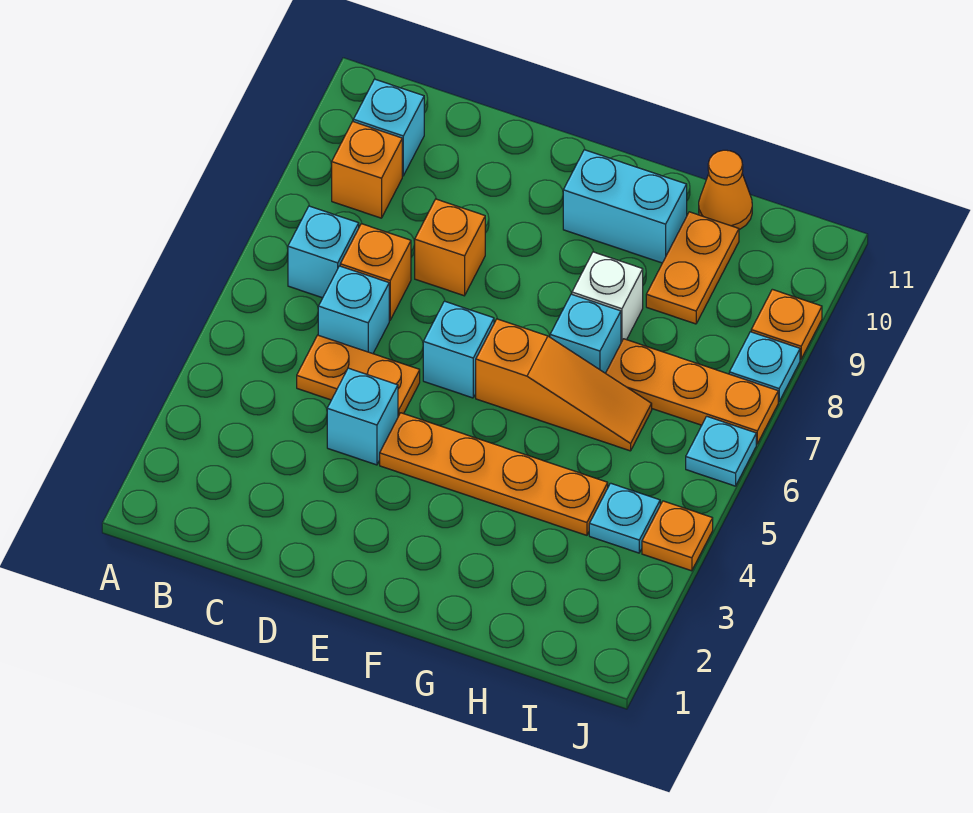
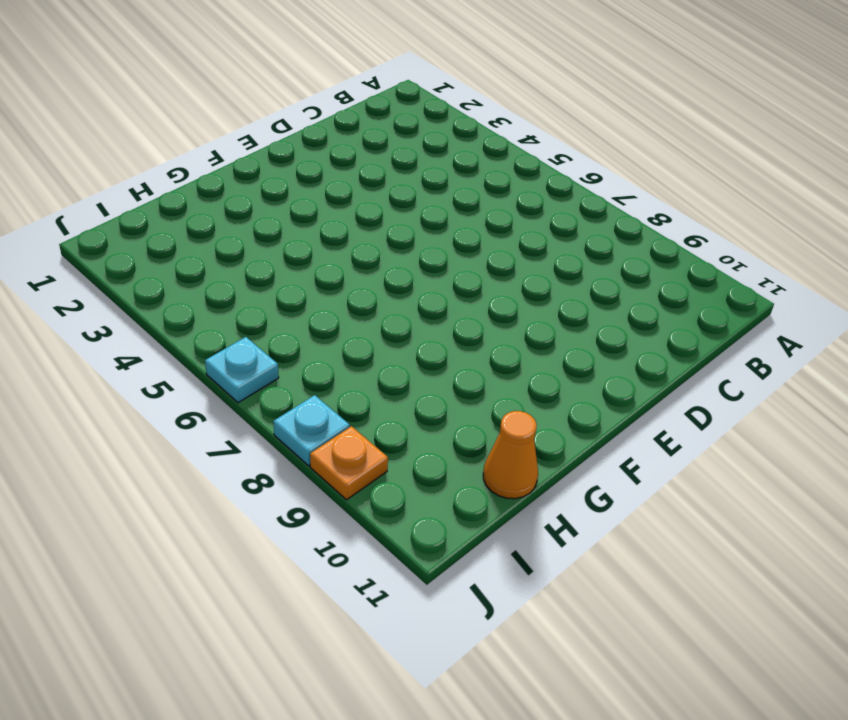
none -> cyan 1x1 brick [288,206,359,298]
none -> orange 1x1 brick [332,122,402,218]
none -> cyan 1x1 brick [353,79,424,176]

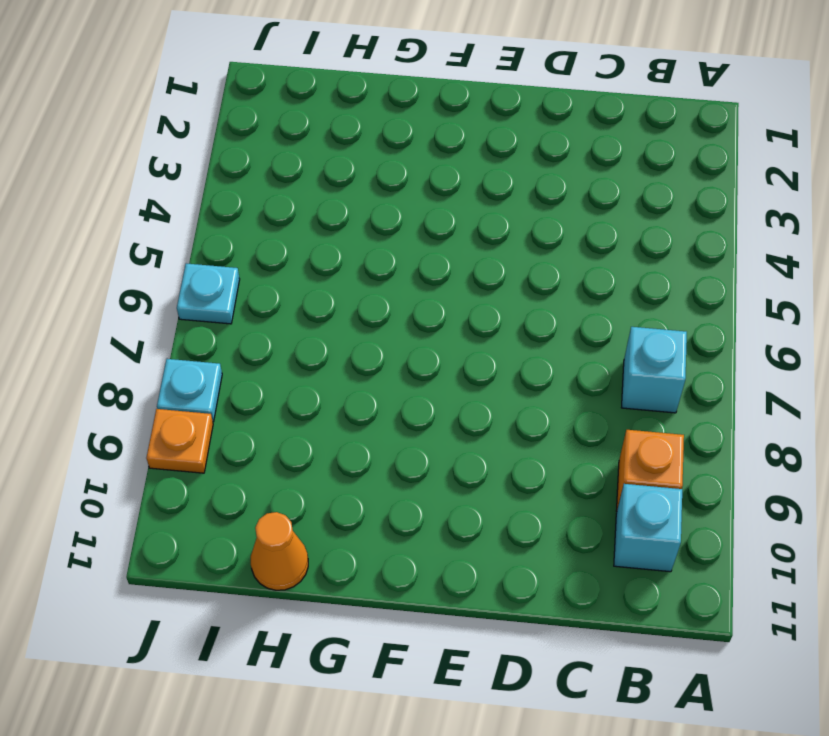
none -> orange 1x2 plate [297,335,420,416]
none -> cyan 1x1 brick [318,266,389,354]
none -> orange 1x1 brick [340,224,411,320]

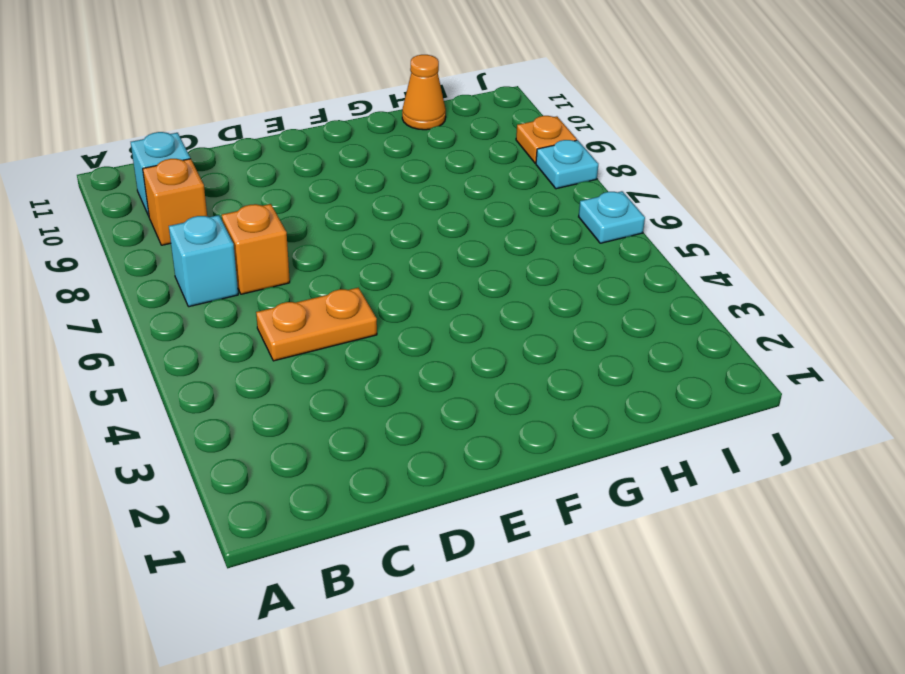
none -> cyan 1x1 brick [318,266,389,354]
none -> cyan 1x1 brick [327,368,398,465]
none -> orange 1x1 brick [415,199,485,296]

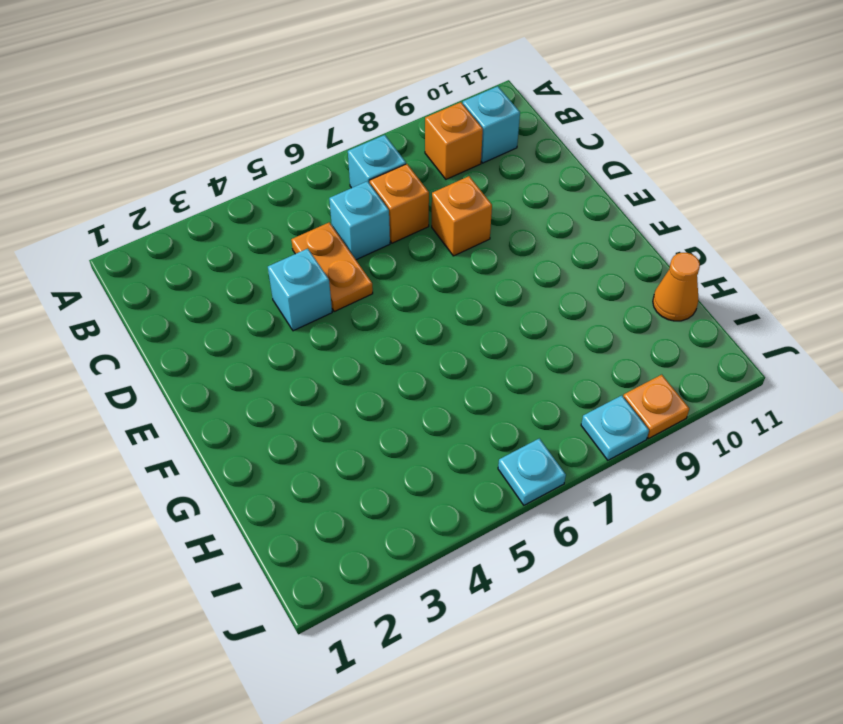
none -> orange 1x4 plate [380,413,608,535]
none -> cyan 1x1 brick [423,301,494,398]
none -> orange 1x3 slope [476,319,652,451]

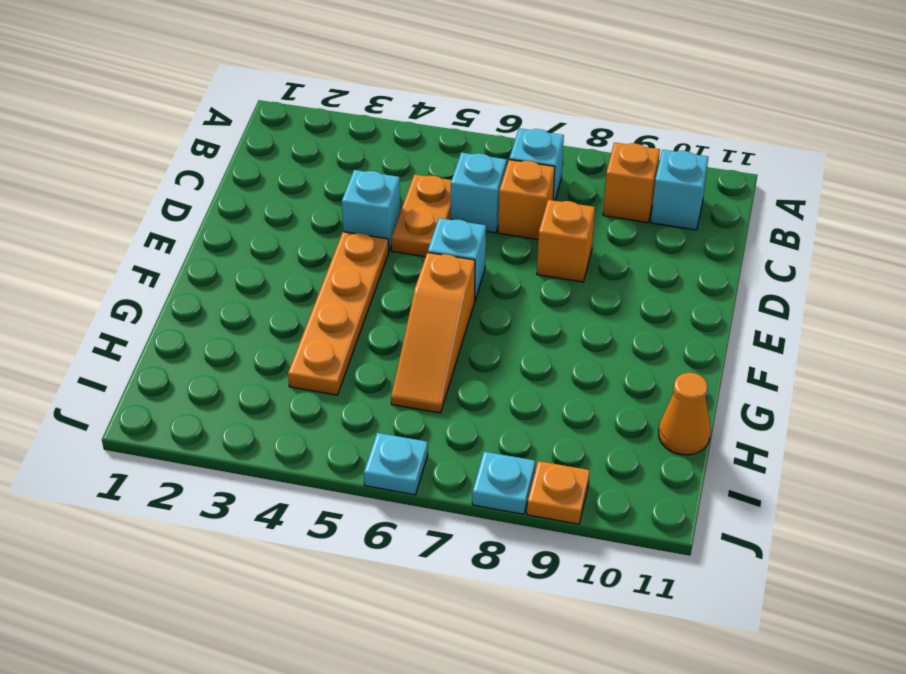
none -> cyan 1x2 brick [563,150,687,263]
none -> cyan 1x1 brick [550,294,621,373]
none -> white 1x1 brick [572,252,643,342]

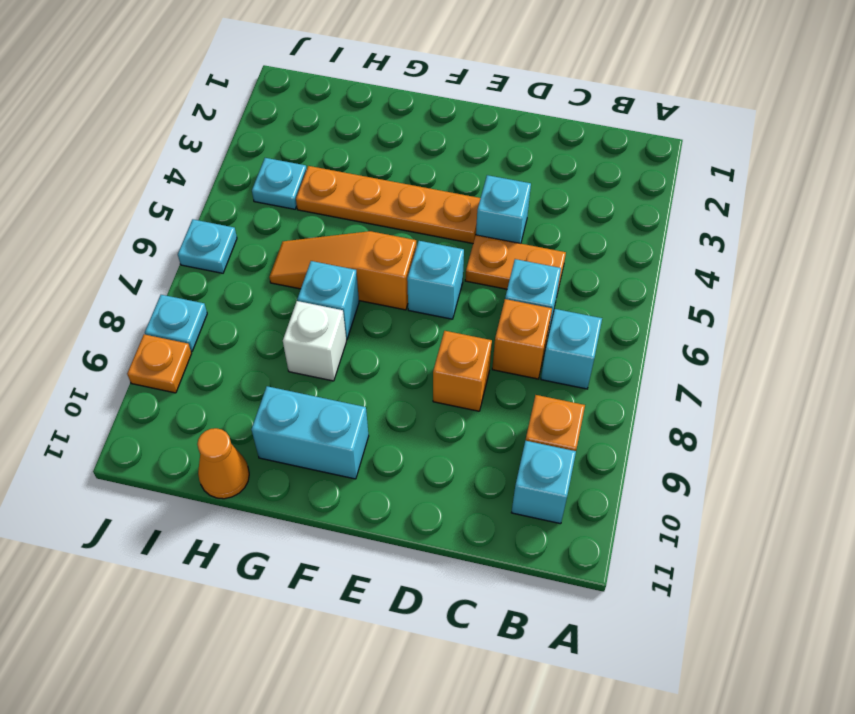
none -> orange 1x3 plate [606,339,778,444]
none -> orange 1x2 plate [646,212,739,324]
none -> orange 1x1 plate [642,501,713,571]

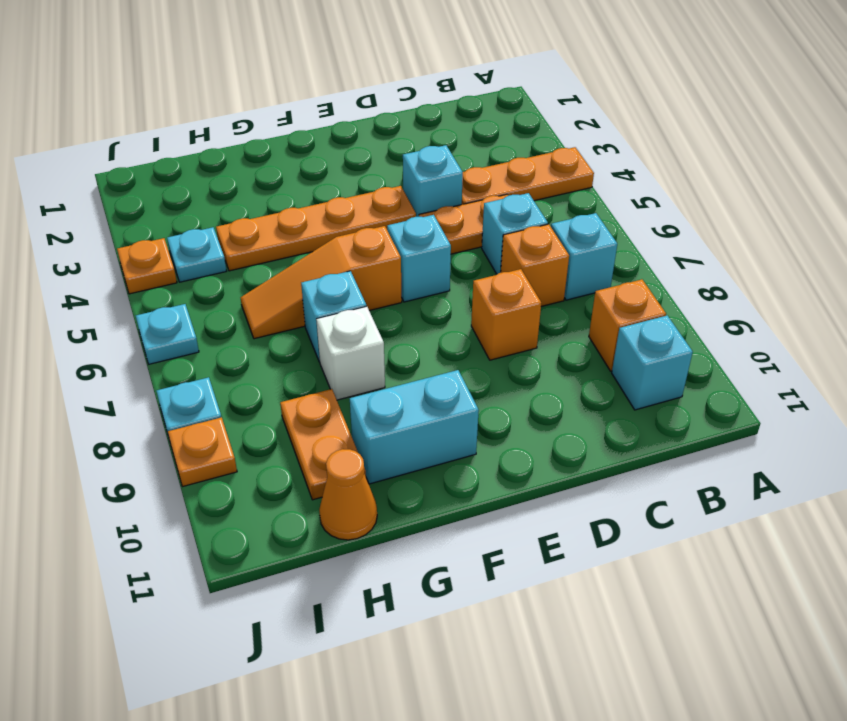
orange 1x3 plate [462,147,594,204] -> orange 1x3 plate moved to [606,339,778,444]

